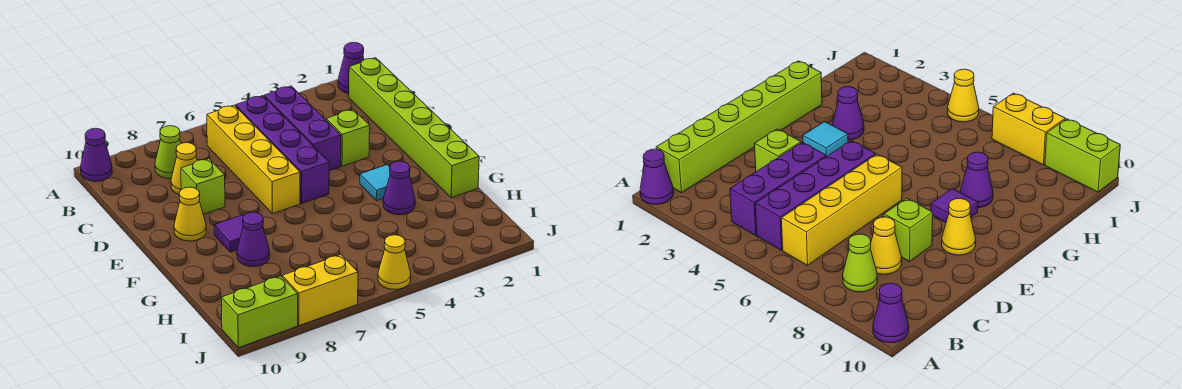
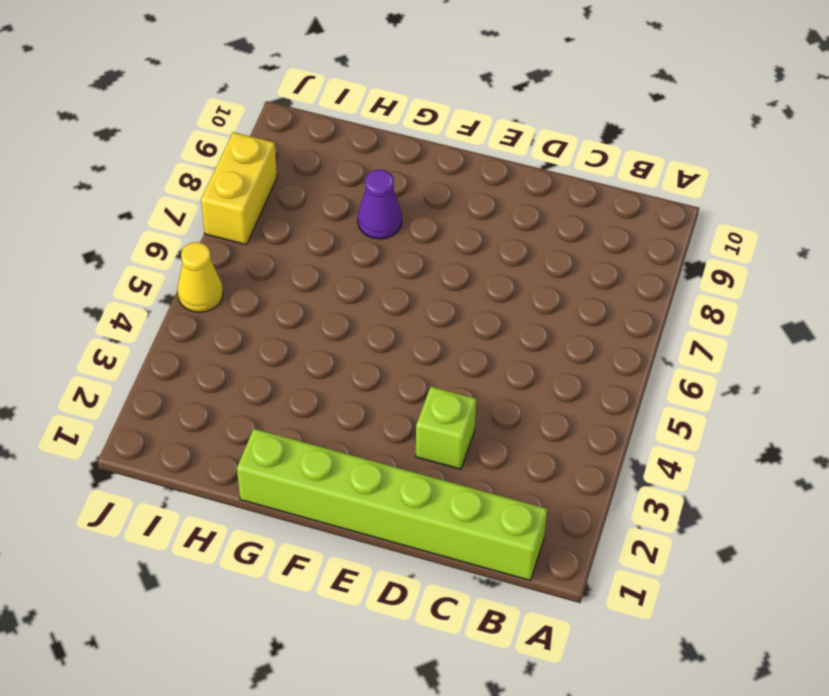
none -> purple 1x1 cone [338,42,364,94]
none -> purple 1x1 cone [81,128,112,181]
none -> purple 1x3 brick [264,86,341,171]

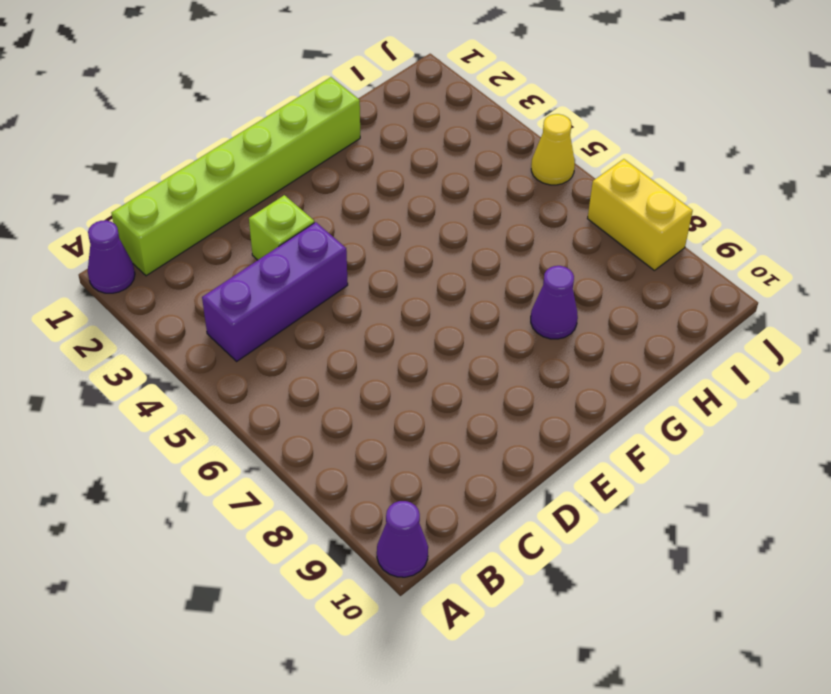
none -> purple 1x4 brick [236,96,329,203]
none -> yellow 1x4 brick [207,105,300,214]
none -> lime 1x1 cone [155,126,181,179]

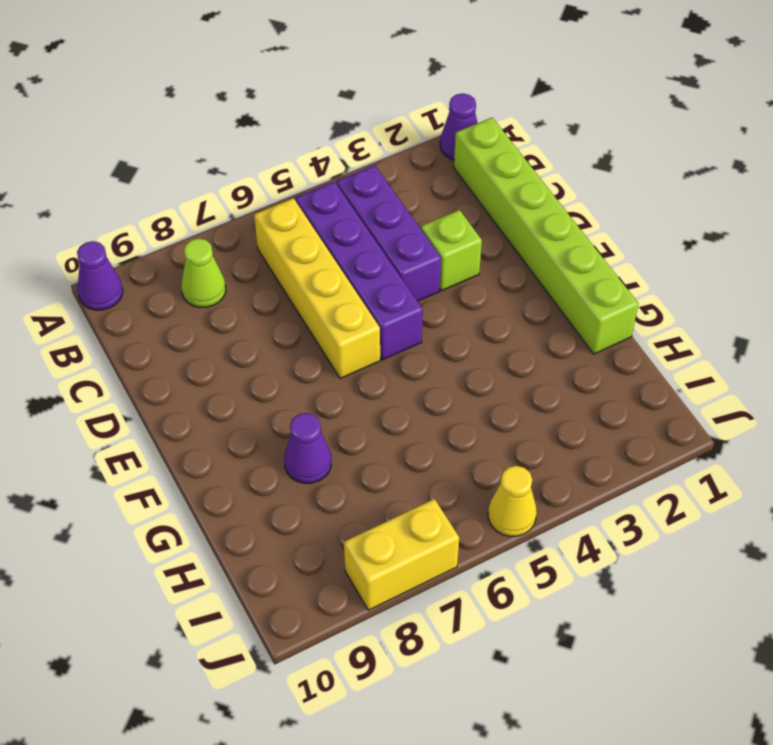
none -> yellow 1x1 cone [171,143,197,194]
none -> lime 1x1 brick [181,159,225,215]
none -> yellow 1x1 cone [174,187,206,241]

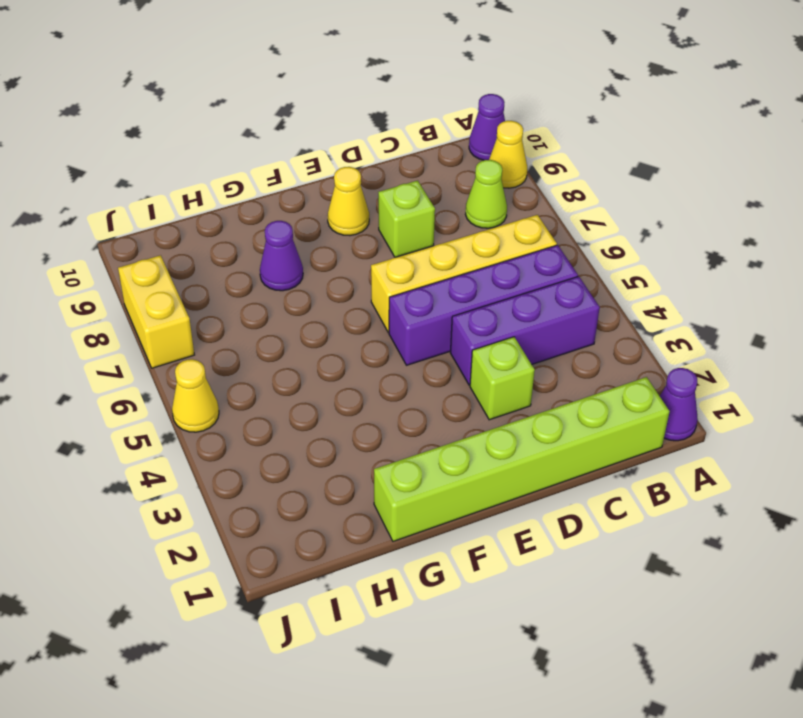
yellow 1x1 cone [489,121,527,188] -> yellow 1x1 cone moved to [171,143,197,194]
none -> cyan 1x1 tile [360,165,390,201]
none -> purple 1x1 tile [214,215,244,252]
none -> purple 1x1 cone [383,161,415,215]

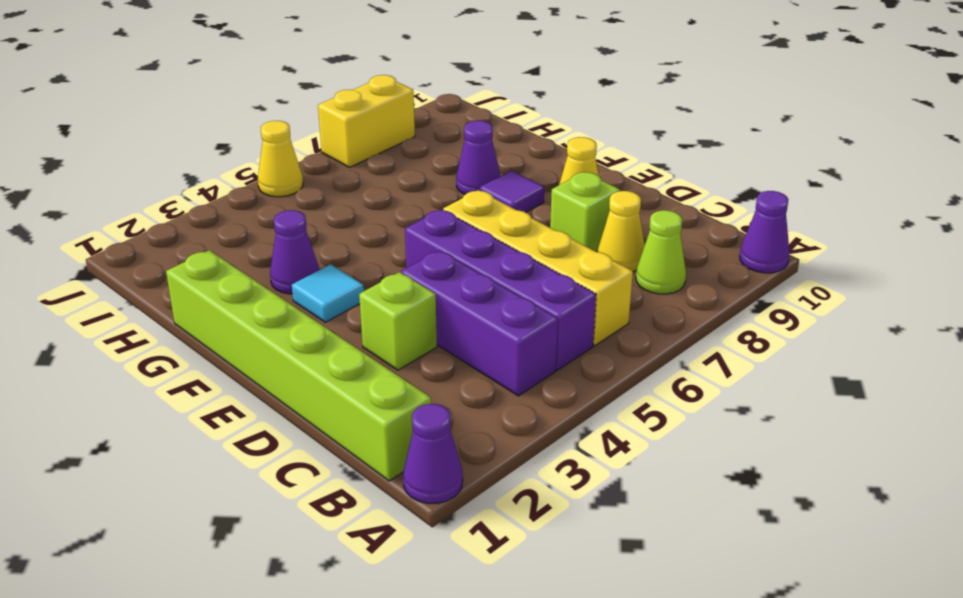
none -> lime 1x2 brick [221,276,298,348]

